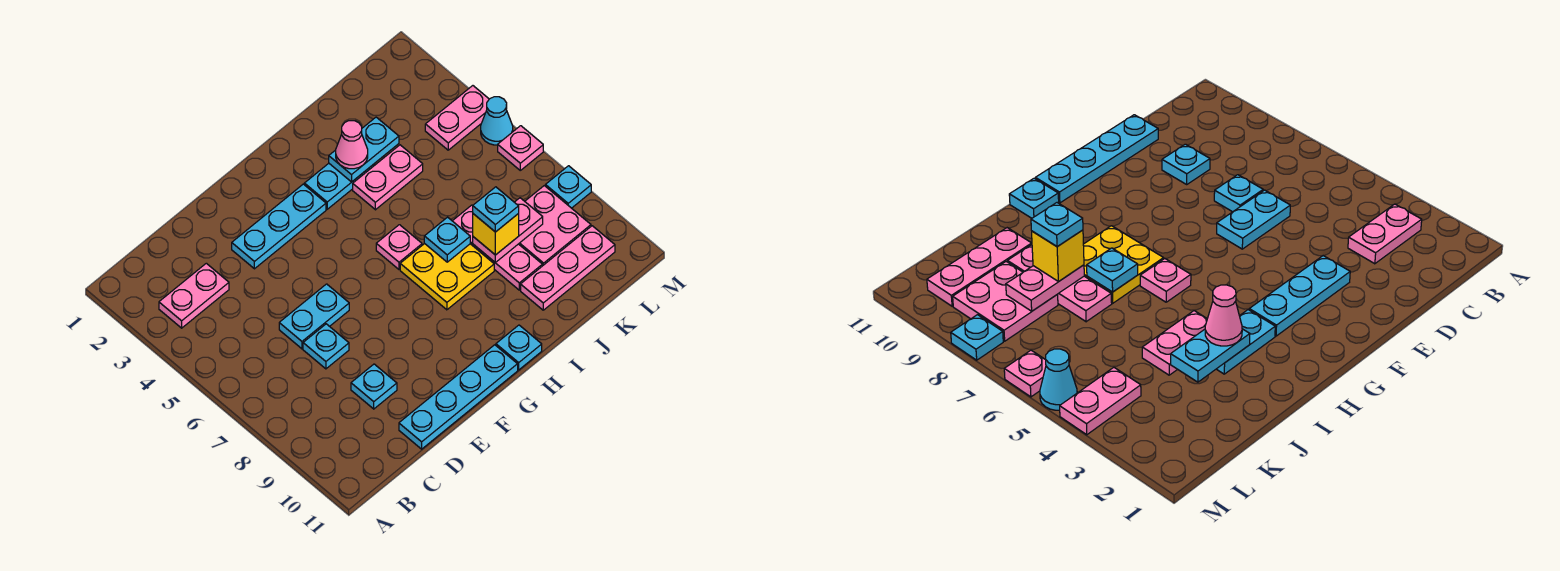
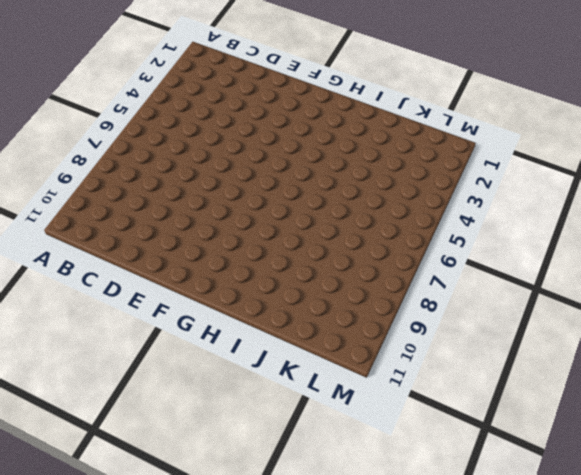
none -> pink 1x2 plate [159,263,229,328]
none -> cyan 1x2 plate [279,284,349,349]
none -> cyan 1x1 plate [303,324,349,369]

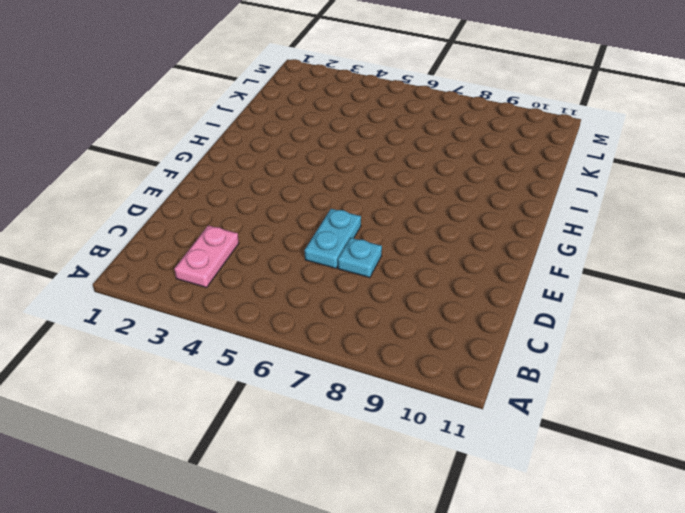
none -> cyan 1x1 plate [351,364,397,409]
none -> cyan 1x4 plate [399,345,518,449]
none -> cyan 1x3 plate [232,184,326,269]

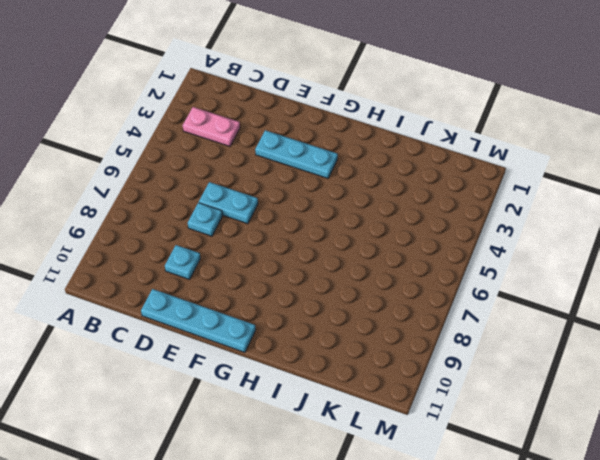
none -> cyan 1x2 plate [304,163,375,209]
none -> pink 1x1 plate [376,225,422,269]
none -> yellow 2x2 plate [400,244,494,310]

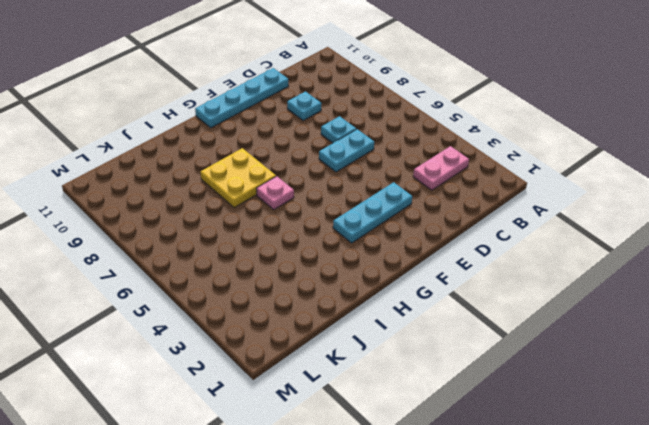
none -> cyan 1x2 plate [304,163,375,209]
none -> cyan 1x1 plate [496,325,542,370]
none -> pink 1x2 plate [353,145,423,210]

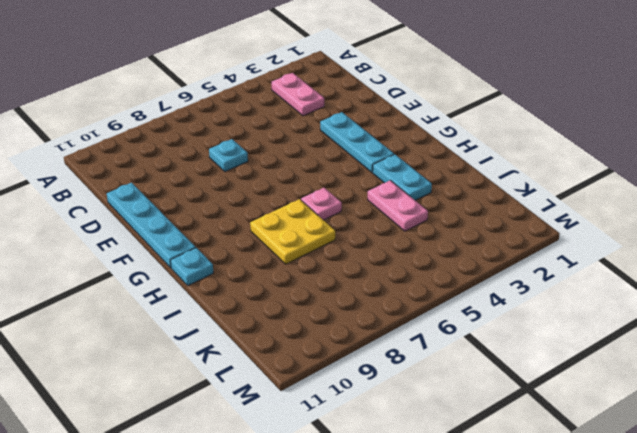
none -> cyan 1x2 plate [279,284,349,349]
none -> cyan 1x1 plate [351,364,397,409]
none -> pink 1x3 plate [453,205,542,290]

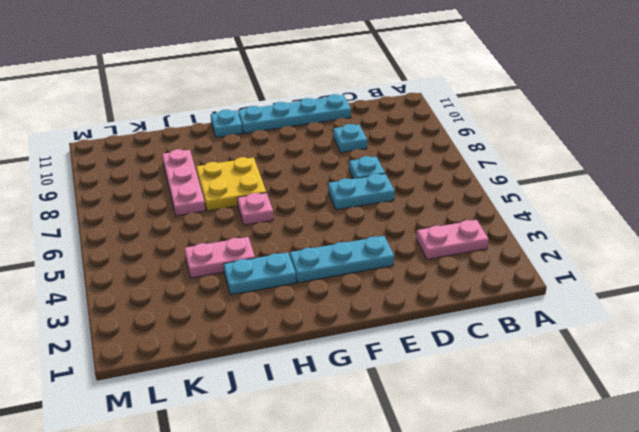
none -> pink 1x3 plate [521,226,615,310]
none -> pink 2x2 plate [519,186,591,266]
none -> pink 1x2 plate [425,86,489,150]

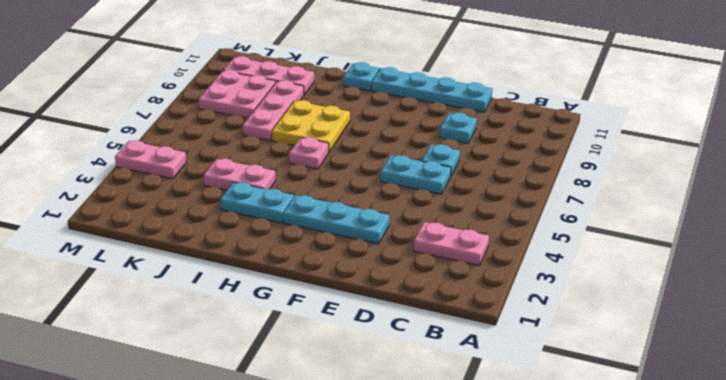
none -> cyan 1x1 cone [481,97,513,145]
none -> pink 1x1 plate [498,126,543,170]
none -> cyan 1x1 plate [545,166,591,208]

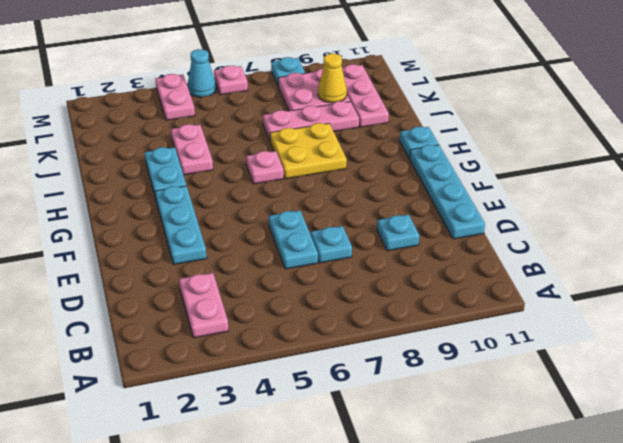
yellow 1x1 cone [318,54,347,103] -> none
none -> cyan 1x2 plate [329,117,399,182]
none -> cyan 1x1 plate [424,217,470,262]
none -> pink 1x2 plate [473,198,543,262]

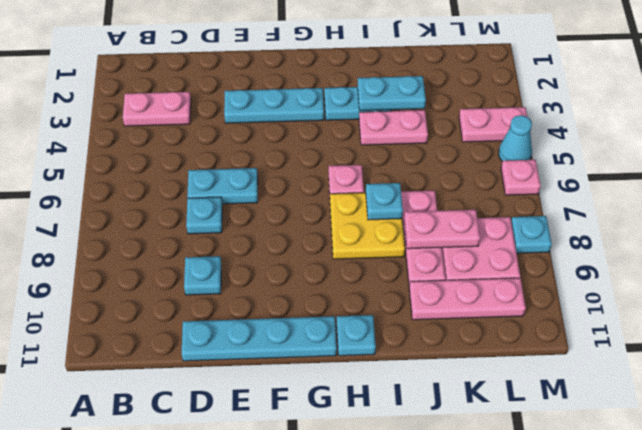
none -> pink 1x1 cone [336,121,368,169]
none -> yellow 1x1 brick [473,214,519,255]
none -> cyan 1x1 plate [473,187,519,232]

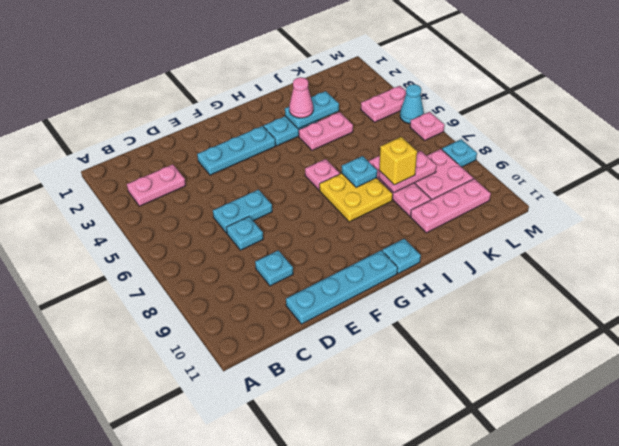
none -> cyan 1x1 plate [473,187,519,232]

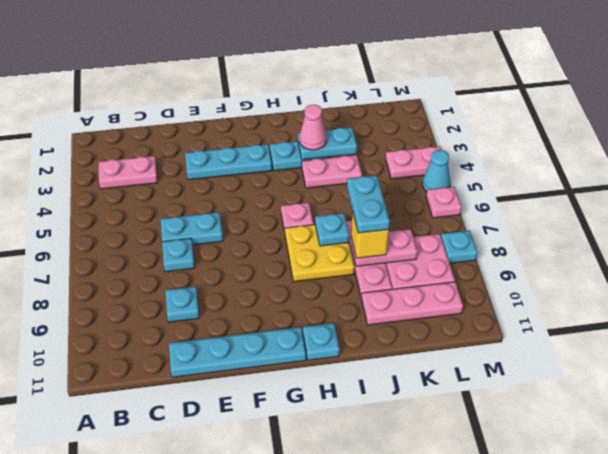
cyan 1x2 plate [347,175,390,233] -> cyan 1x1 plate [473,187,519,232]

